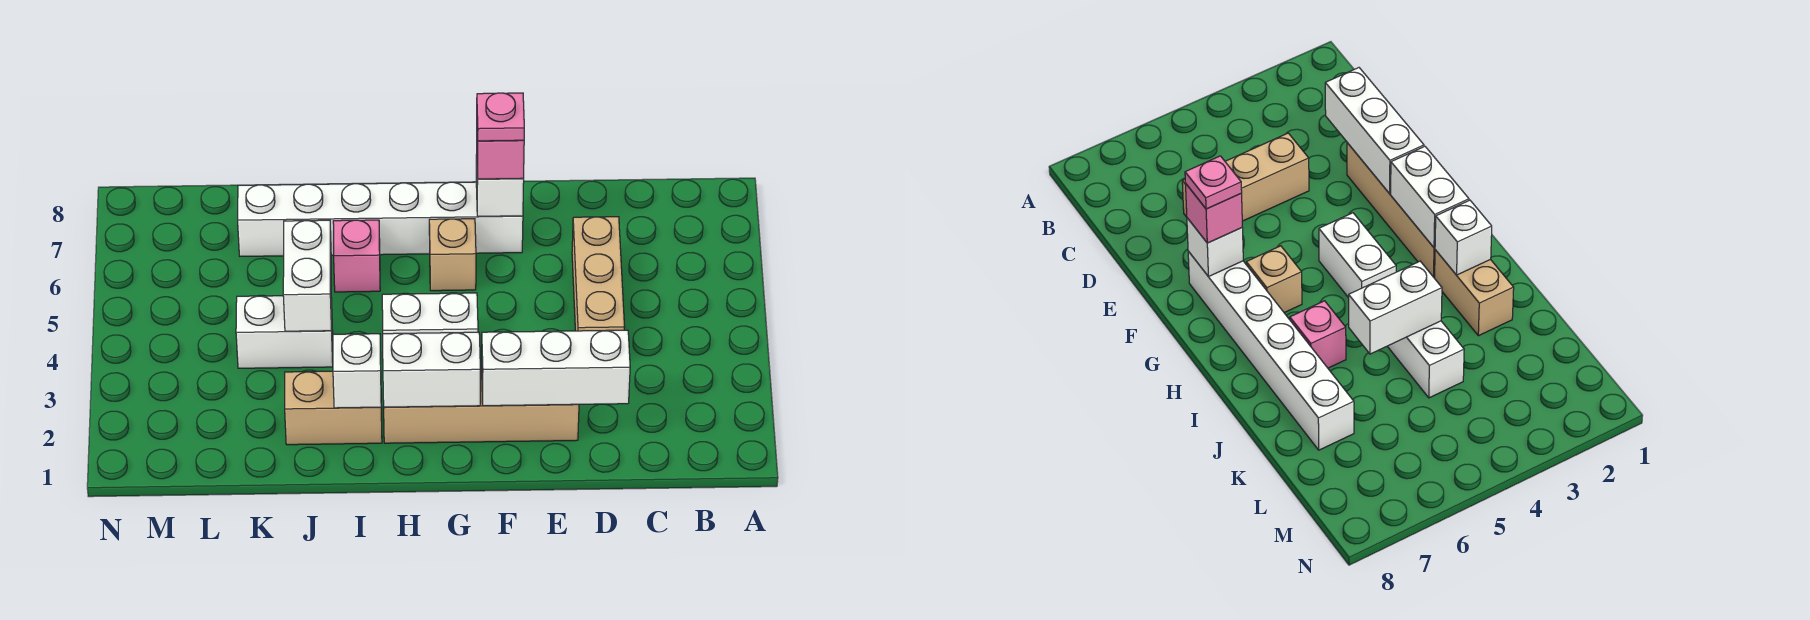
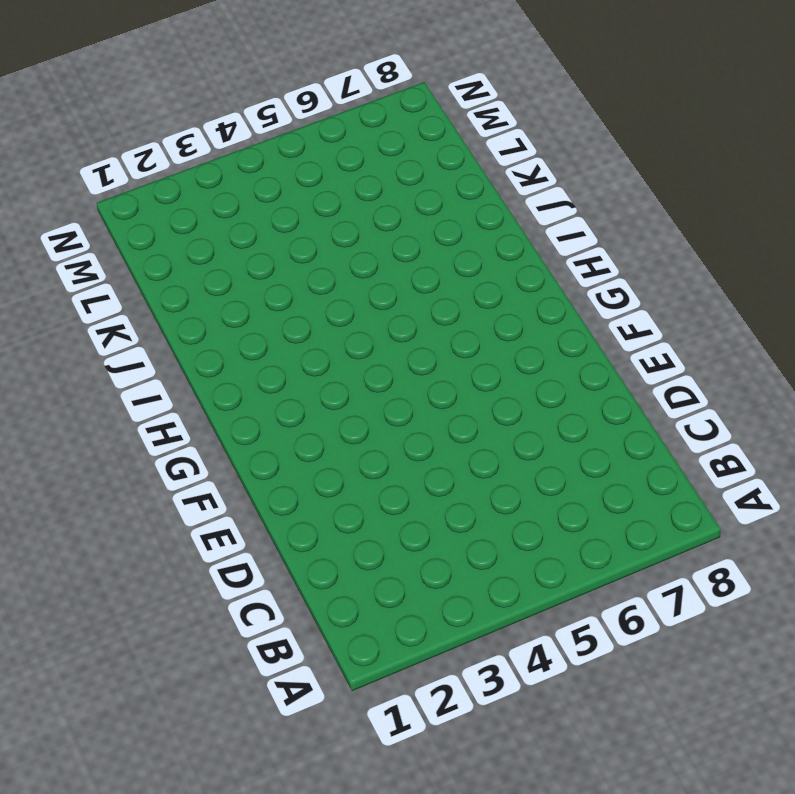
none -> tan 1x3 brick [572,217,625,331]
none -> tan 1x4 brick [384,369,579,443]
none -> white 1x6 brick [238,182,523,256]

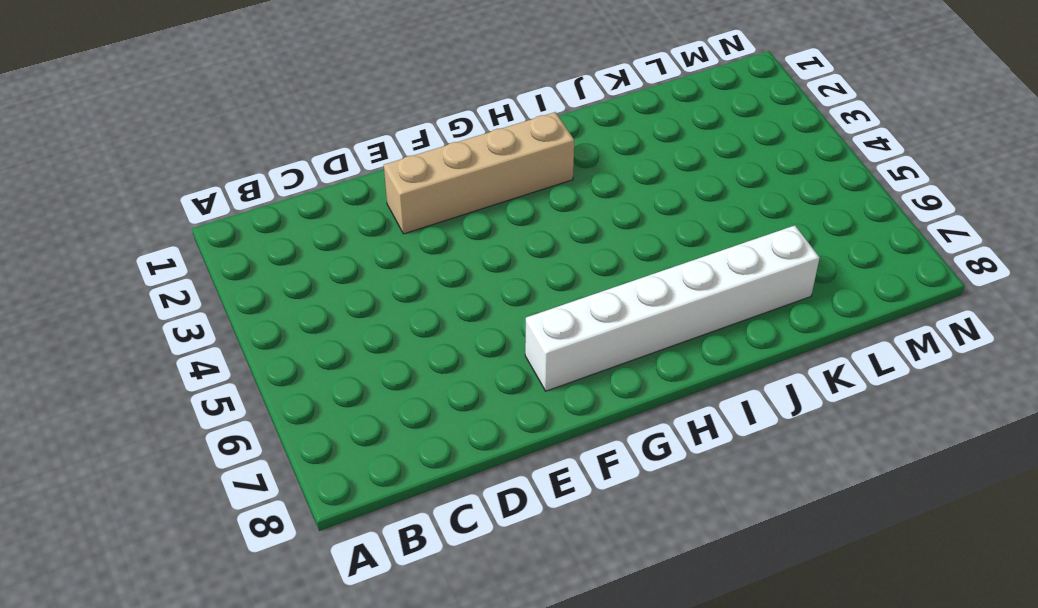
none -> tan 1x3 brick [572,217,625,331]
none -> white 1x2 brick [382,293,478,334]
none -> tan 1x1 brick [429,219,476,291]

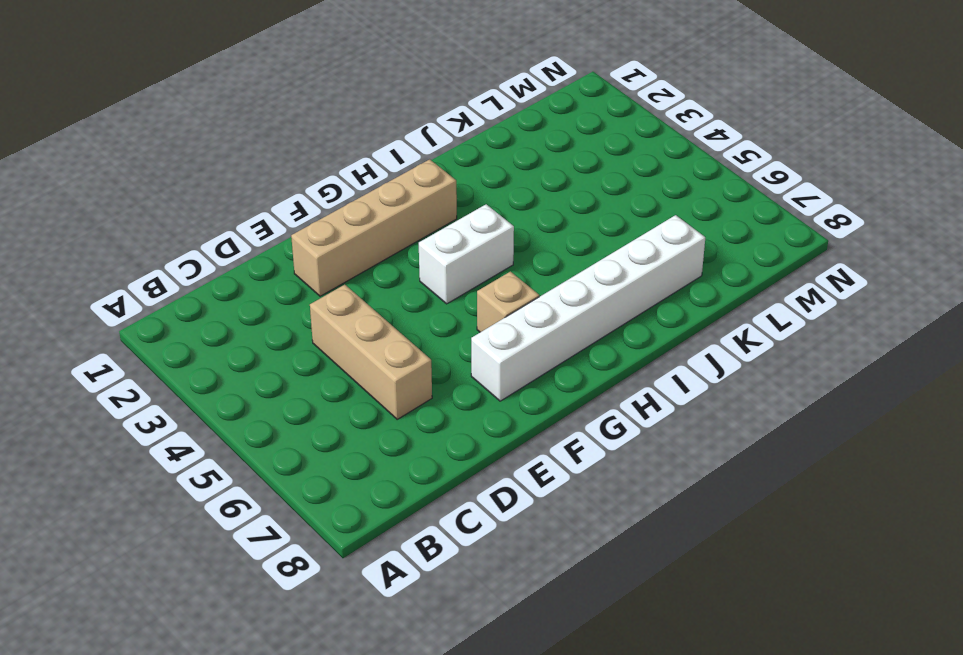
none -> tan 1x2 brick [285,371,382,445]
none -> pink 1x1 brick [333,220,380,292]
none -> white 1x2 brick [236,296,333,368]

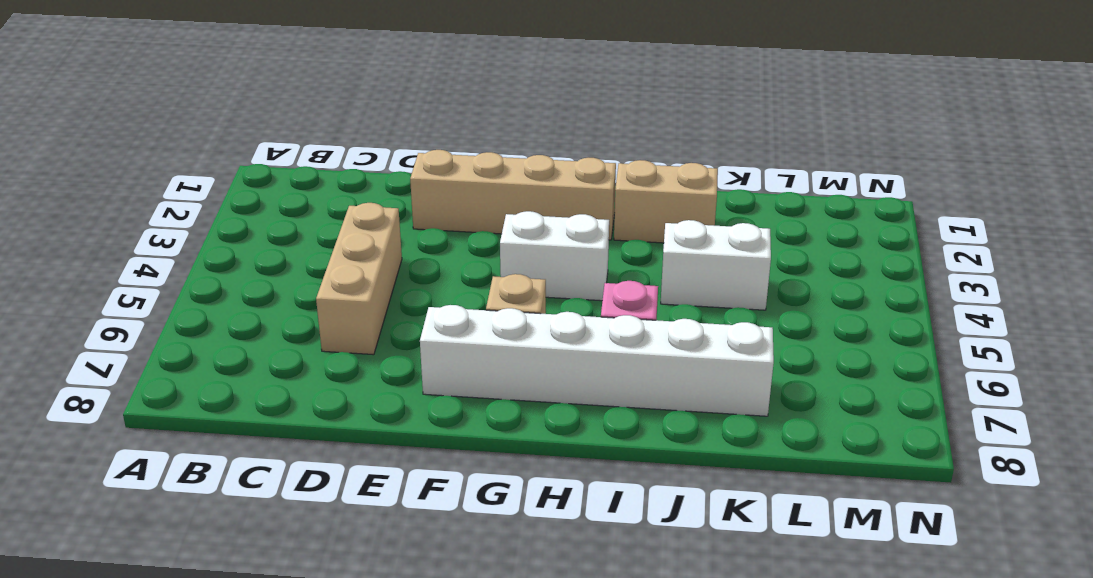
none -> white 1x3 brick [482,330,630,406]
none -> white 1x1 brick [476,155,524,216]
none -> white 1x2 brick [383,332,480,407]

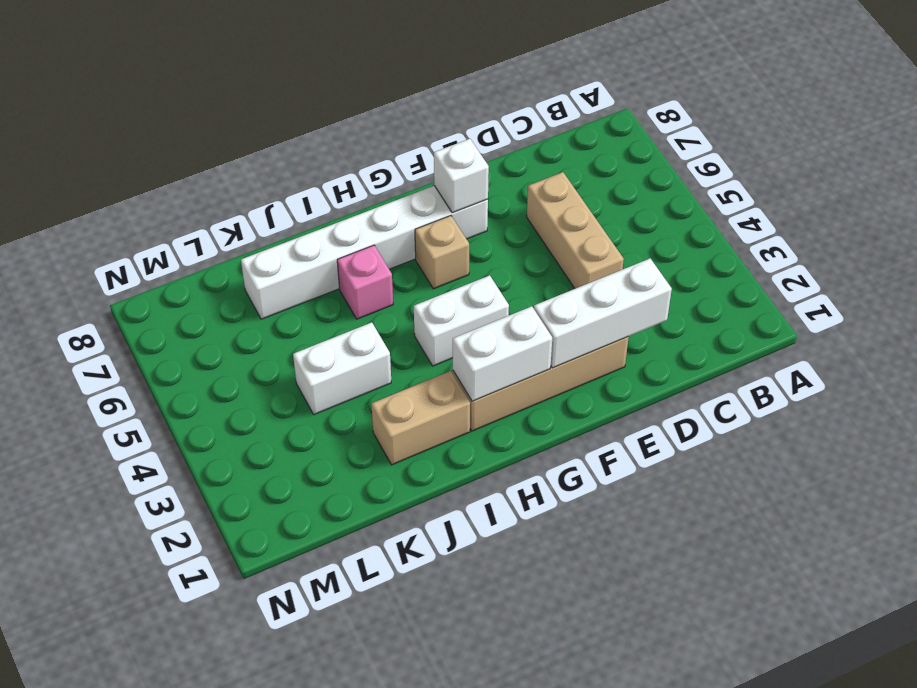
none -> white 1x1 brick [333,334,381,408]
none -> white 1x2 brick [283,220,332,331]
none -> pink 1x1 brick [477,132,524,179]

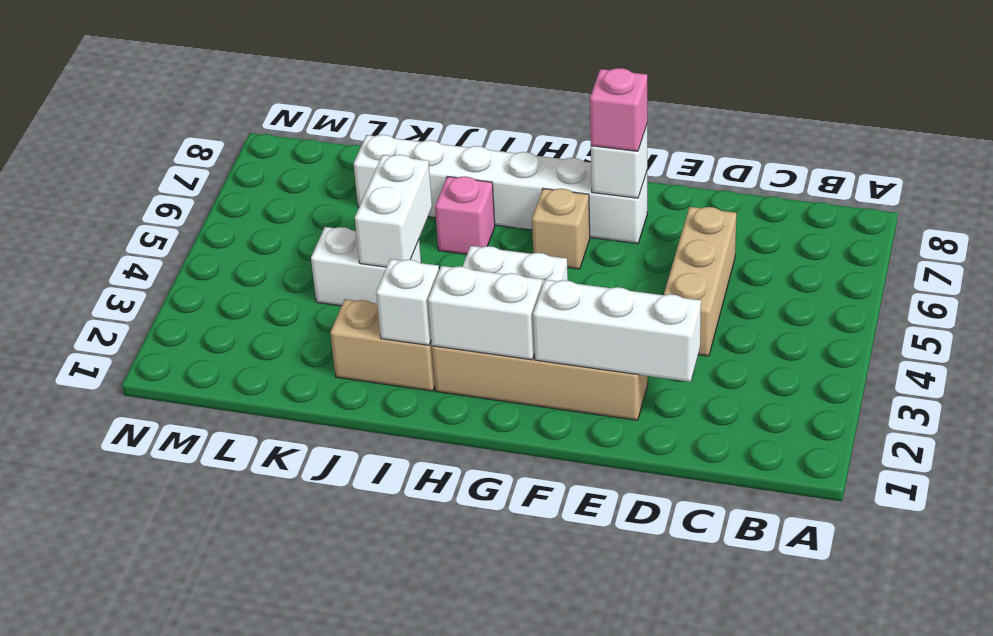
none -> pink 1x1 plate [477,93,524,141]

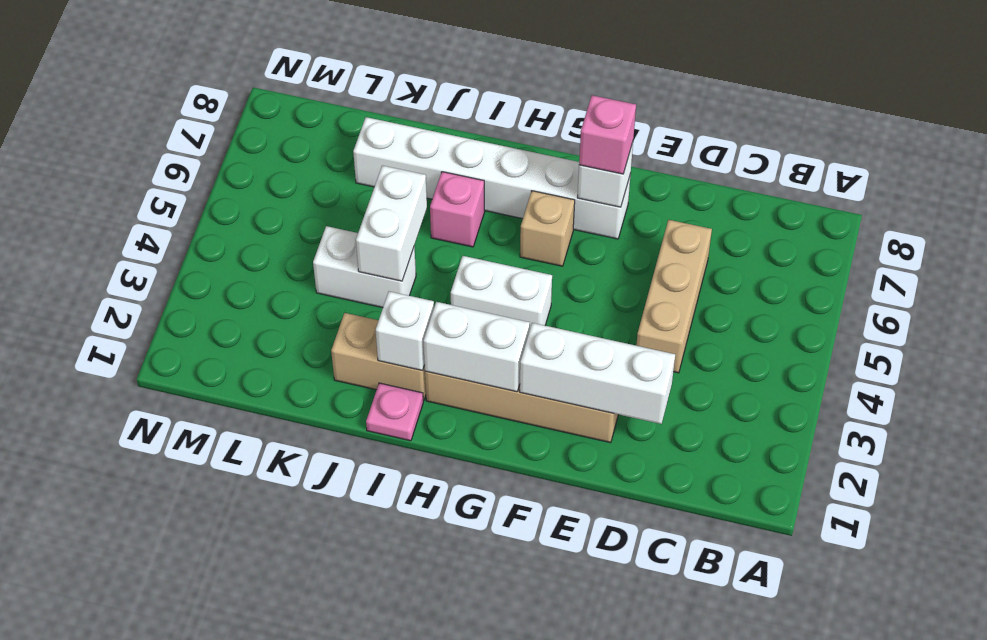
pink 1x1 plate [366,383,423,441] -> pink 1x1 plate moved to [477,93,524,141]

